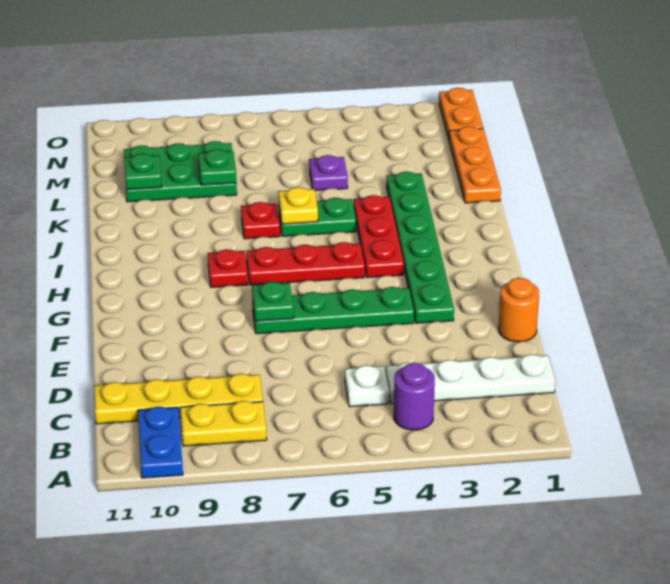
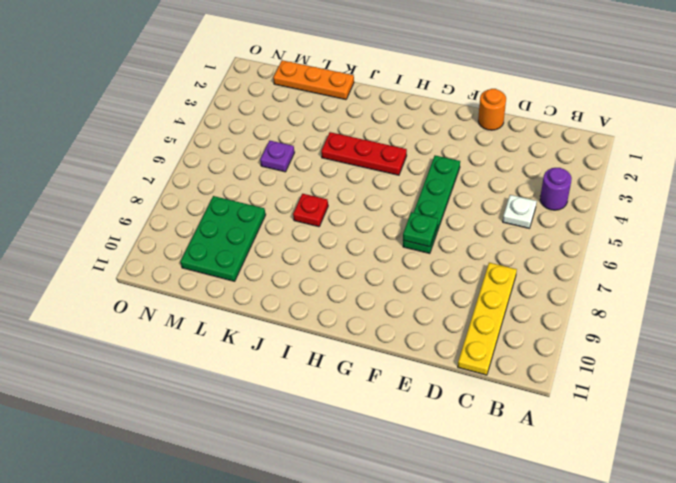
none -> blue 1x2 plate [138,407,183,478]
none -> yellow 1x2 plate [180,401,267,446]
none -> white 1x4 plate [386,354,555,404]

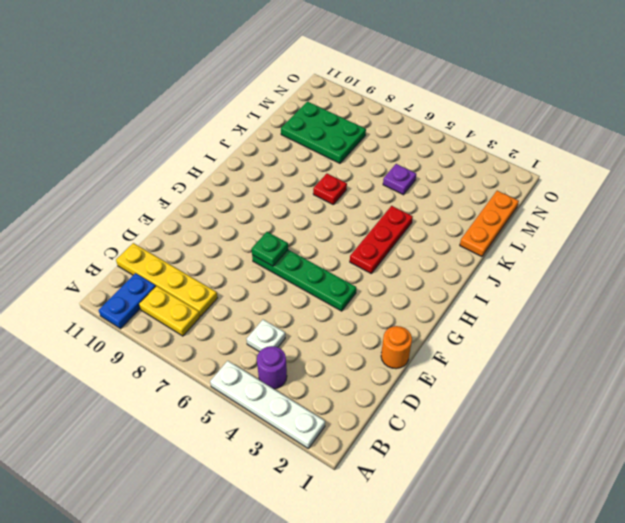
white 1x4 plate [210,361,325,448] -> white 1x4 plate moved to [386,354,555,404]
none -> green 1x6 plate [386,172,454,323]
none -> red 1x3 plate [247,242,365,285]
none -> red 1x1 plate [208,249,248,287]

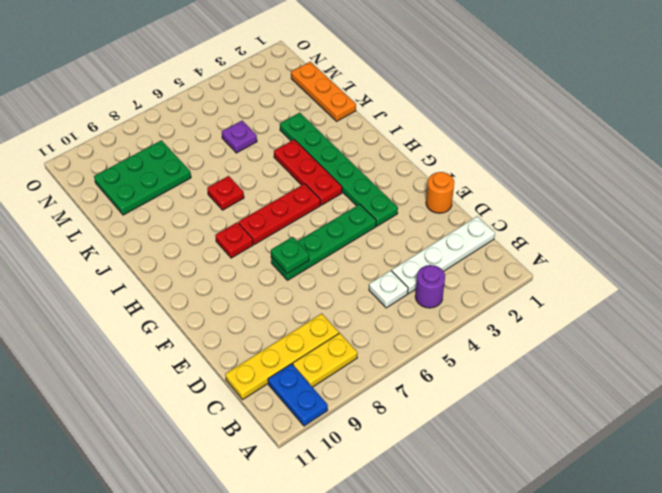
none -> green 1x2 plate [279,197,356,236]
none -> orange 1x2 plate [439,88,483,140]
none -> yellow 1x1 plate [278,187,318,224]

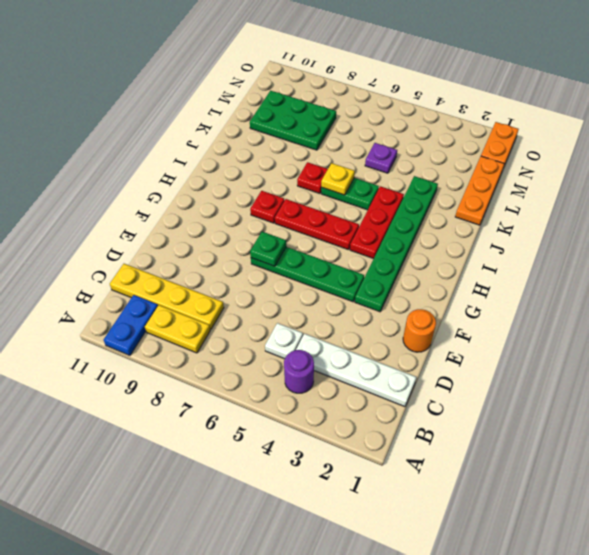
none -> green 1x1 plate [198,149,236,185]
none -> green 1x1 plate [124,154,162,190]

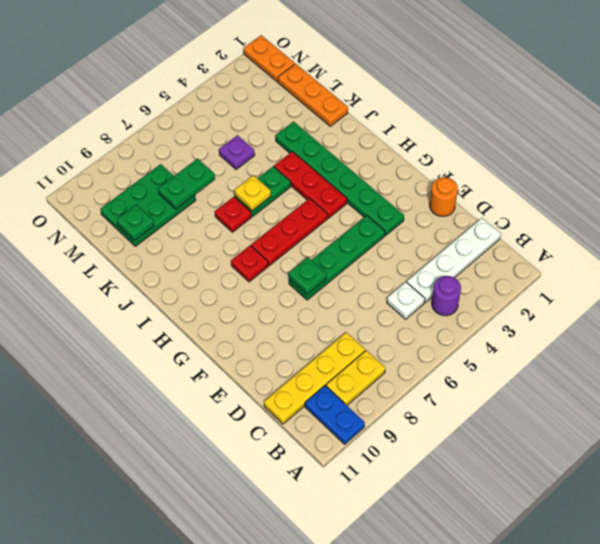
green 1x2 plate [158,159,215,209] -> green 1x1 plate [198,149,236,185]

